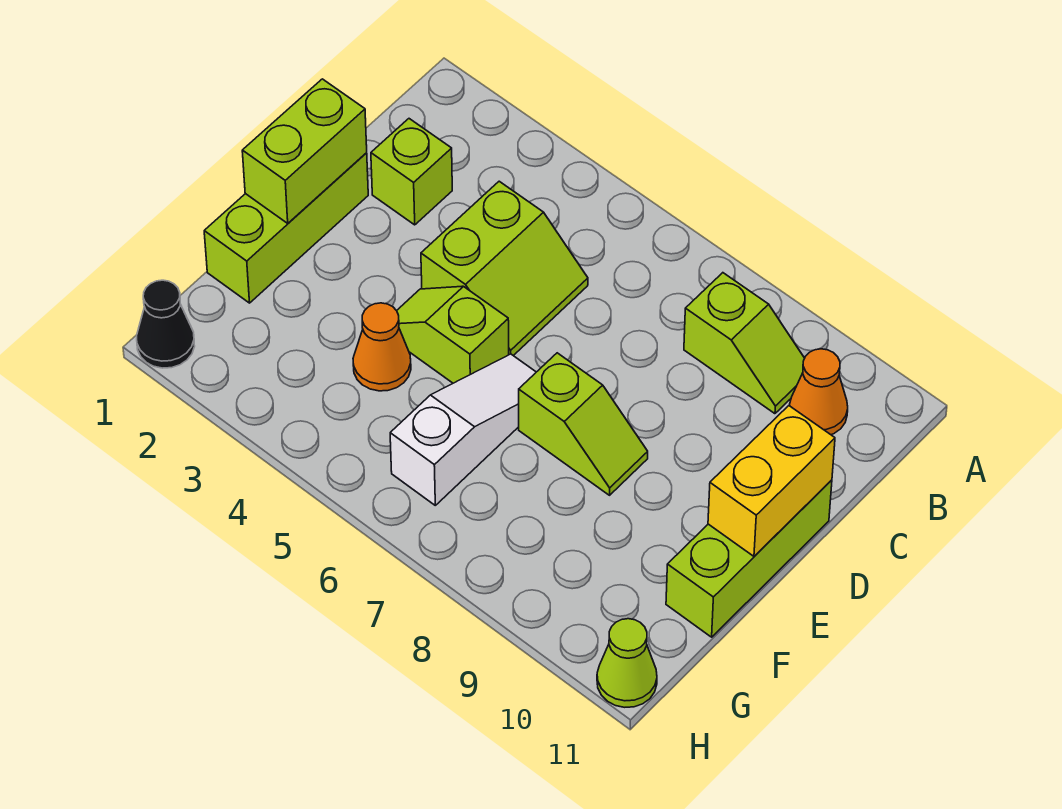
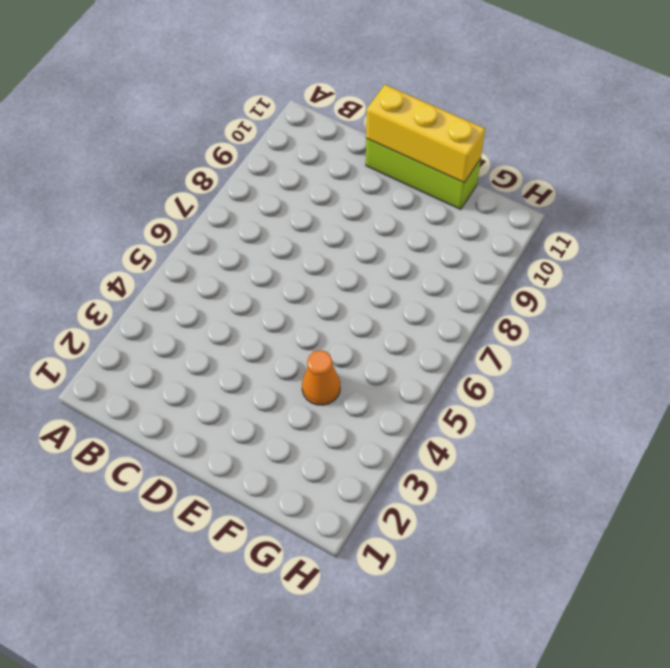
yellow 1x3 brick [366,85,485,183] -> yellow 1x2 brick [708,406,835,556]
none -> lime 1x2 slope [684,273,805,414]
none -> orange 1x1 cone [790,349,848,435]
none -> lime 1x1 brick [371,119,452,225]

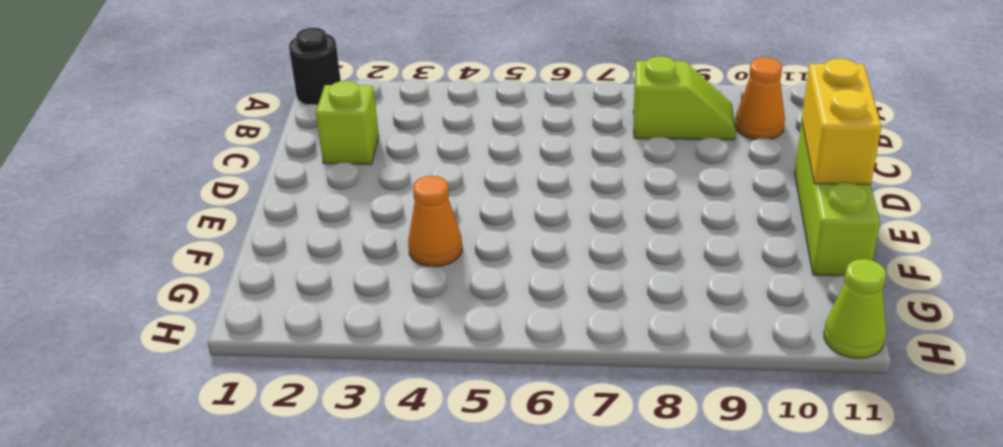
black 1x1 round brick [289,28,341,105] -> none
none -> lime 2x2 slope [421,181,588,356]
none -> lime 1x3 brick [204,153,368,303]
none -> lime 1x2 slope [397,286,509,383]

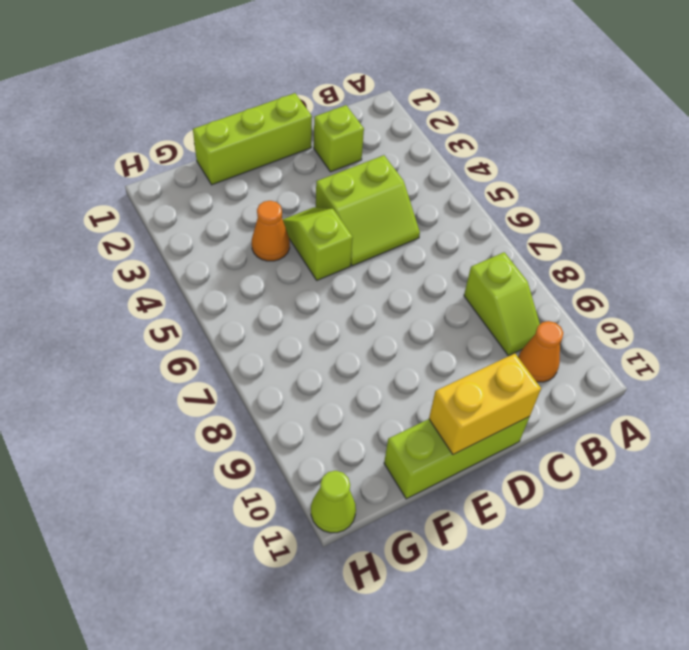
none -> white 1x3 slope [390,354,536,505]
none -> lime 1x2 slope [519,353,648,495]
none -> black 1x1 cone [137,280,195,368]

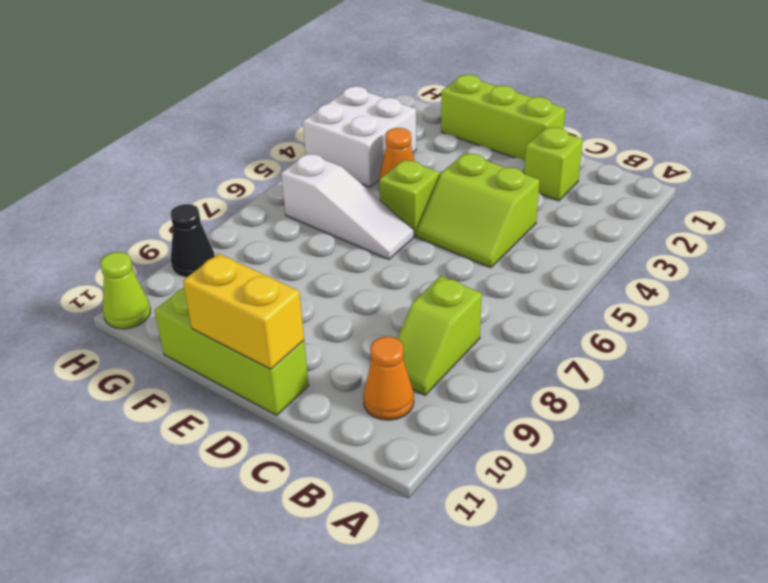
white 2x2 brick [303,86,416,187] -> none
black 1x1 cone [171,204,214,277] -> black 1x1 cone moved to [137,280,195,368]
none -> lime 1x2 slope [519,353,648,495]
none -> lime 1x2 brick [242,79,367,223]

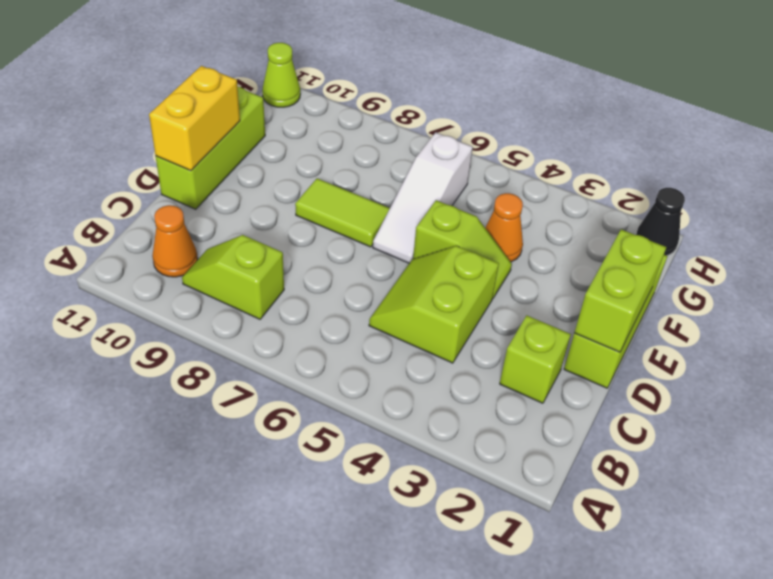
lime 1x2 tile [295,178,390,247] -> lime 1x2 slope [519,353,648,495]

